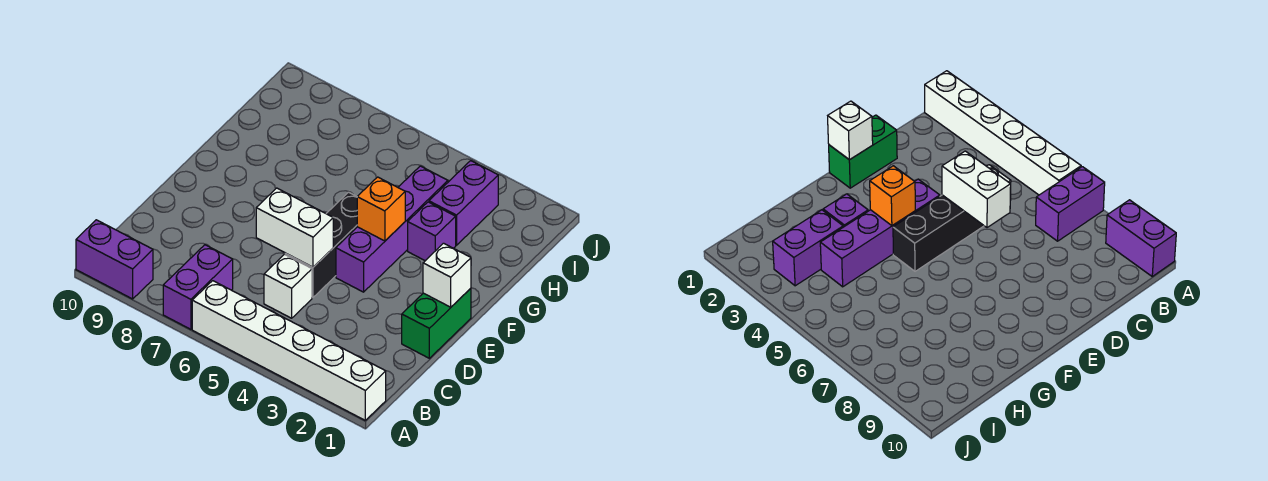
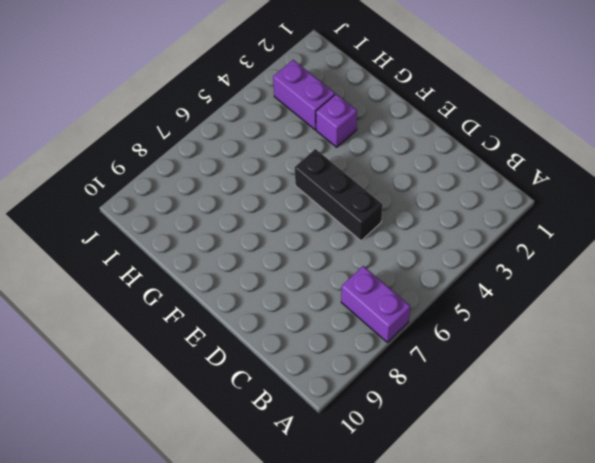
none -> white 1x6 brick [192,281,386,420]
none -> purple 1x2 brick [76,220,153,299]
none -> white 1x1 brick [264,254,312,318]

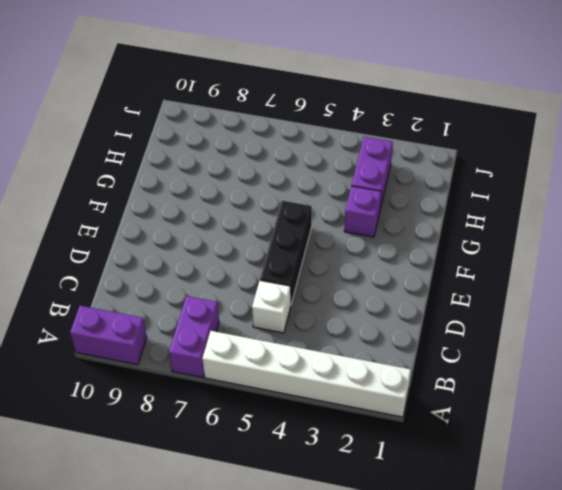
none -> green 1x2 brick [402,288,471,358]
none -> purple 1x4 brick [336,166,448,292]
none -> white 1x2 brick [256,188,333,267]

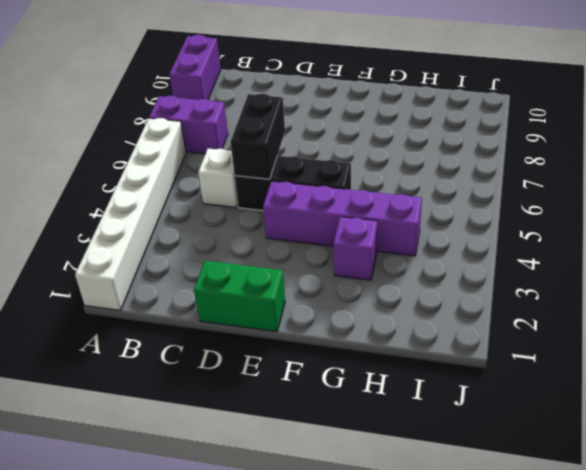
black 1x2 brick [231,93,285,179] -> white 1x2 brick [256,188,333,267]
none -> purple 1x2 brick [429,161,498,245]
none -> white 1x1 brick [423,243,471,307]
none -> orange 1x1 brick [357,177,405,241]

